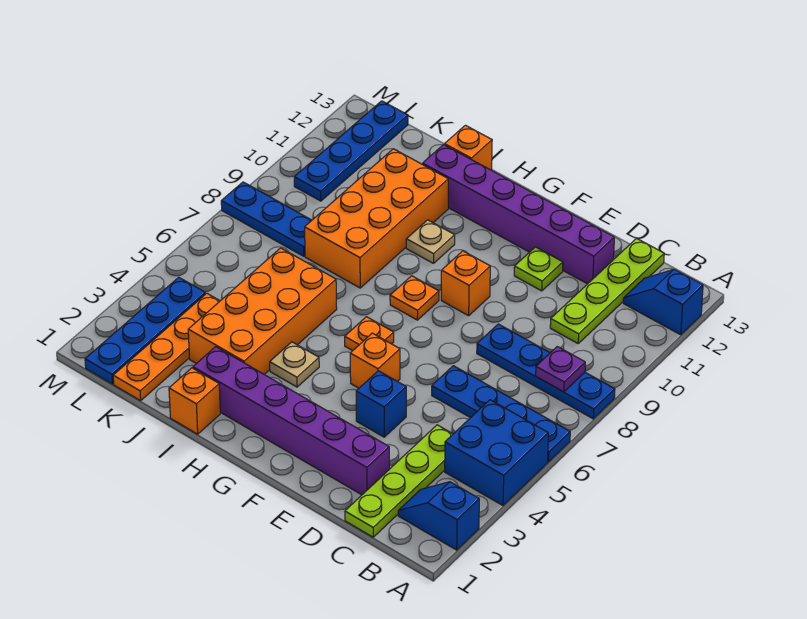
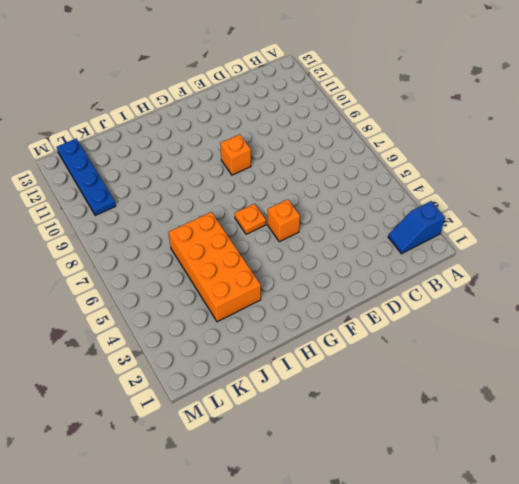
none -> blue 2x2 brick [445,400,548,505]
none -> blue 1x4 plate [432,366,570,462]
none -> blue 1x4 plate [477,324,615,419]

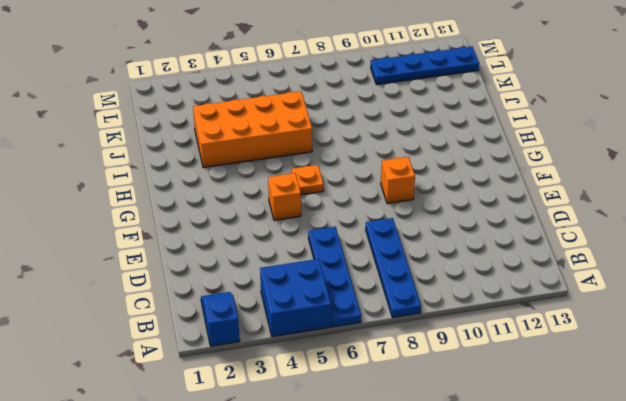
none -> blue 1x2 slope [623,269,703,335]
none -> lime 1x4 plate [345,425,453,537]
none -> lime 1x4 plate [550,238,664,343]

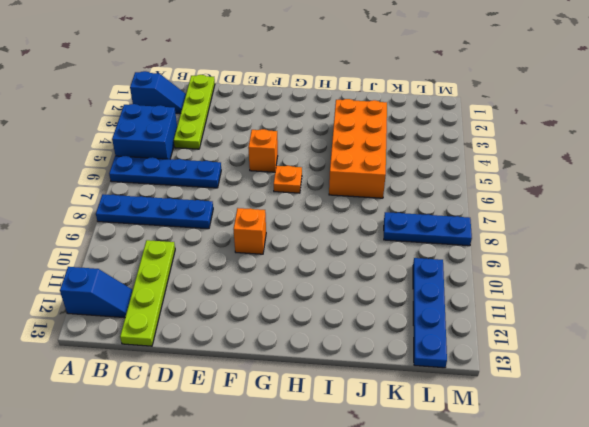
none -> purple 1x6 brick [193,347,389,495]
none -> purple 1x6 brick [423,145,614,284]
none -> blue 1x1 brick [356,371,406,437]

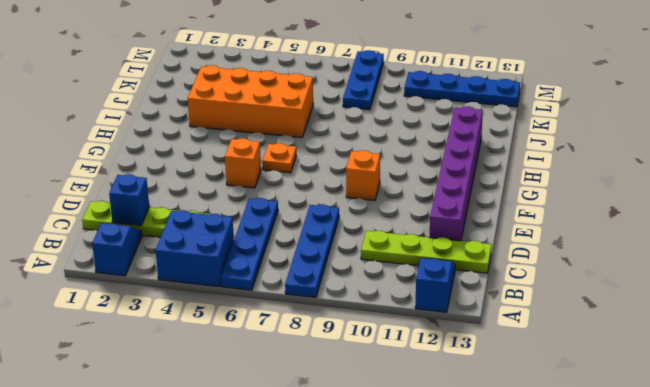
blue 1x1 brick [109,174,149,226] -> blue 1x1 brick moved to [356,371,406,437]
none -> purple 1x6 brick [193,347,389,495]
none -> lime 1x1 plate [514,247,563,291]
none -> orange 1x1 plate [390,276,439,320]

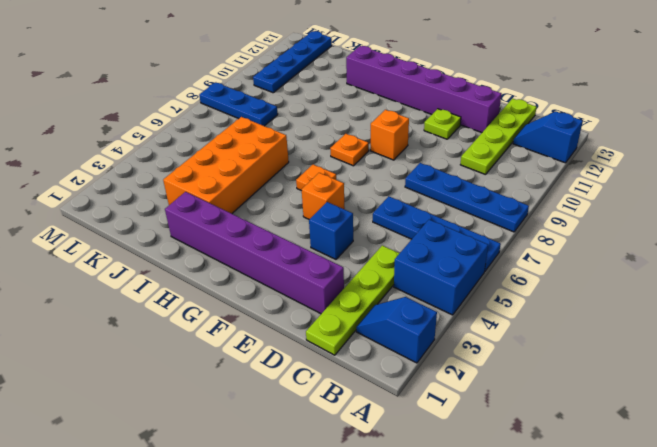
none -> tan 1x1 plate [270,342,319,387]
none -> tan 1x1 plate [406,220,455,263]
none -> orange 1x1 brick [169,368,220,434]

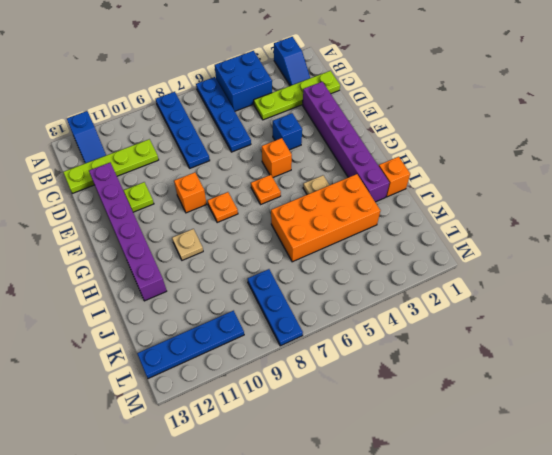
none -> orange 2x4 brick [305,149,448,288]
none -> orange 1x1 brick [445,125,492,170]
none -> orange 1x4 plate [113,293,220,401]

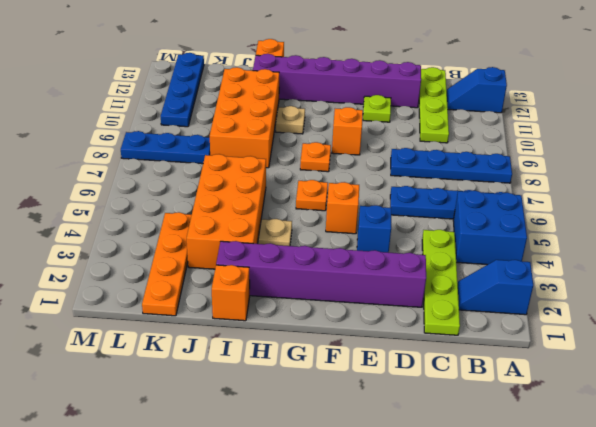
none -> blue 1x4 plate [85,277,205,384]
none -> purple 1x1 plate [536,346,585,392]

